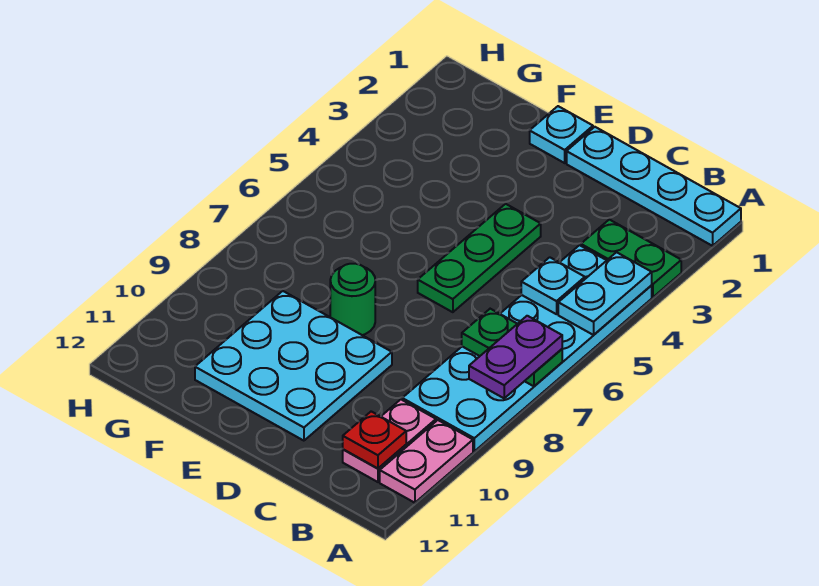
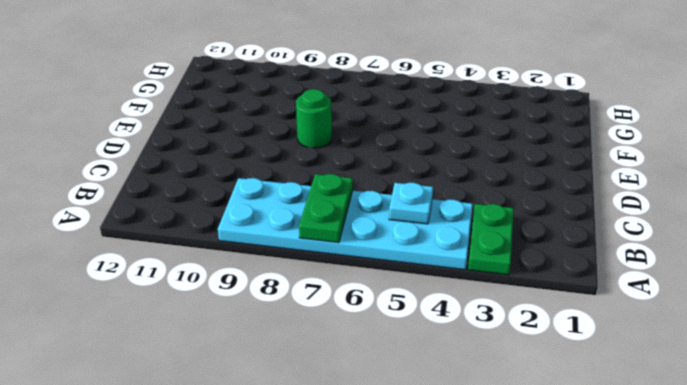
none -> cyan 1x4 plate [567,127,741,246]
none -> pink 1x2 plate [380,420,473,503]
none -> pink 1x2 plate [343,400,436,482]

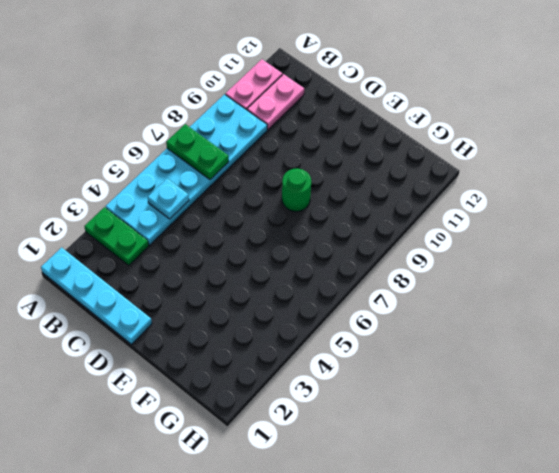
none -> green 1x3 plate [418,204,541,312]
none -> cyan 3x3 plate [195,291,392,441]
none -> cyan 1x1 plate [530,106,593,163]

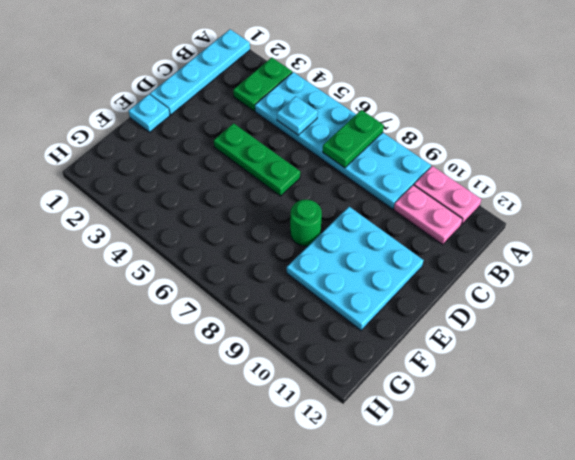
none -> cyan 1x2 plate [558,252,652,335]
none -> red 1x1 plate [343,411,406,469]
none -> purple 1x2 plate [469,316,562,398]

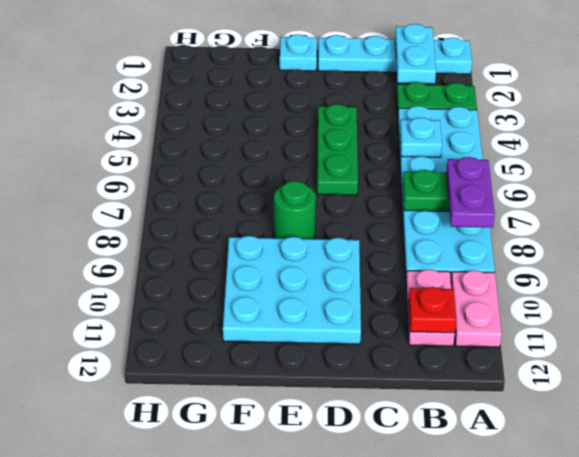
cyan 1x2 plate [395,24,436,84] -> cyan 1x2 plate moved to [558,252,652,335]

